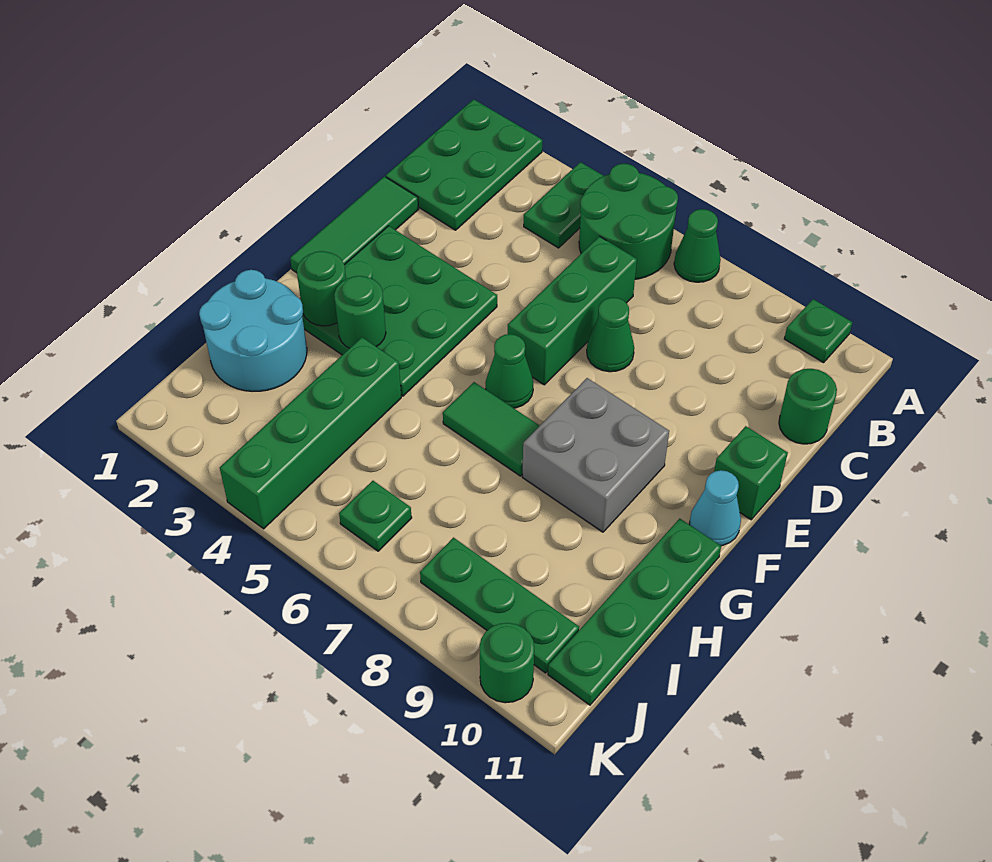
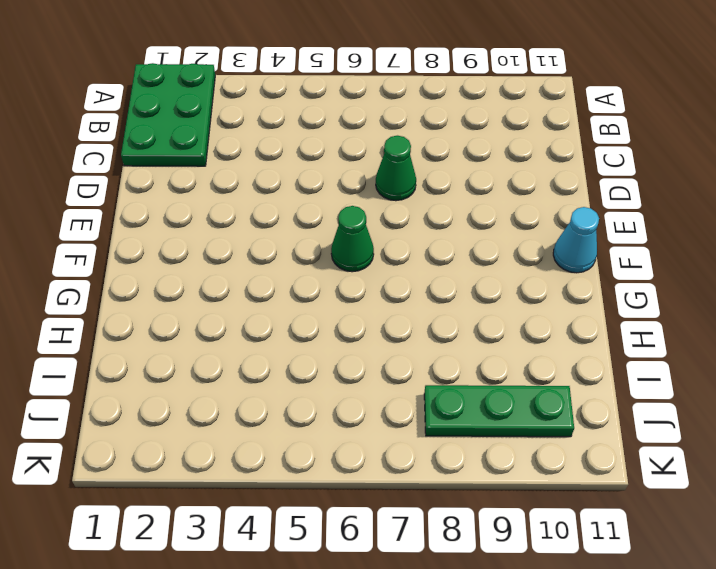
none -> green 1x2 plate [524,162,603,248]
none -> green 2x2 round brick [579,164,678,279]
none -> green 1x1 cone [674,209,721,282]

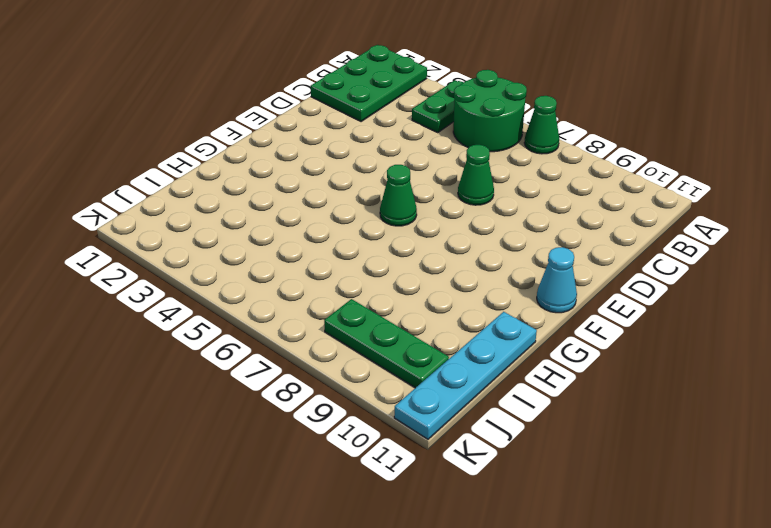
cyan 1x4 plate [394,312,537,439] -> green 1x4 plate [548,519,721,705]
none -> green 1x1 plate [784,299,852,363]
none -> green 1x3 brick [508,236,637,385]
none -> green 1x1 round brick [779,369,837,444]

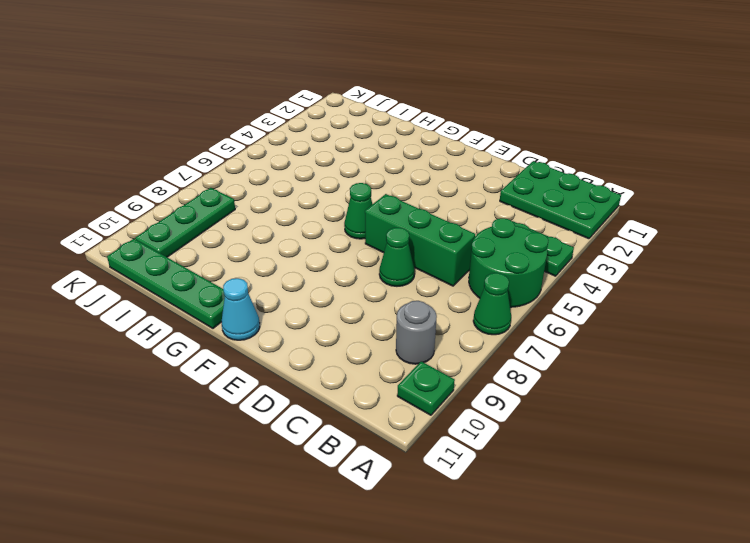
grey 1x1 round brick [396,301,437,364] -> none
none -> green 1x1 round brick [779,369,837,444]
none -> green 1x3 tile [290,176,419,273]
none -> green 3x3 plate [302,226,497,396]

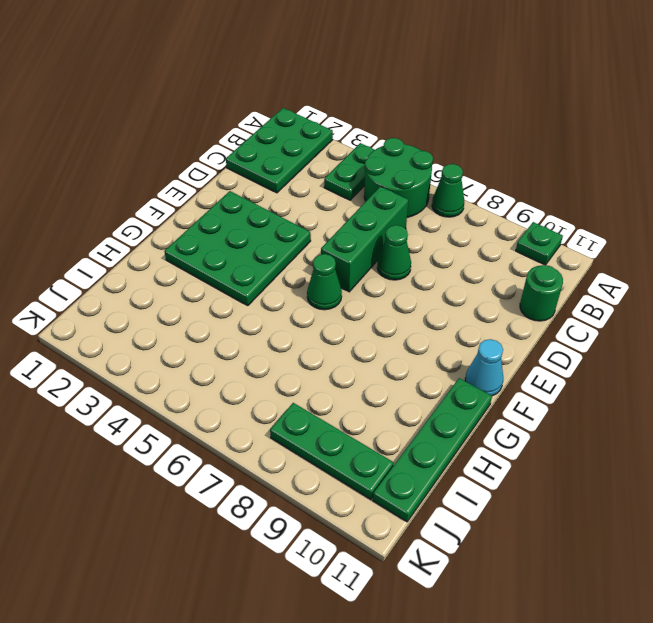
none -> green 1x3 tile [290,176,419,273]
none -> green 1x1 brick [714,426,788,520]
none -> grey 2x2 brick [522,378,669,532]

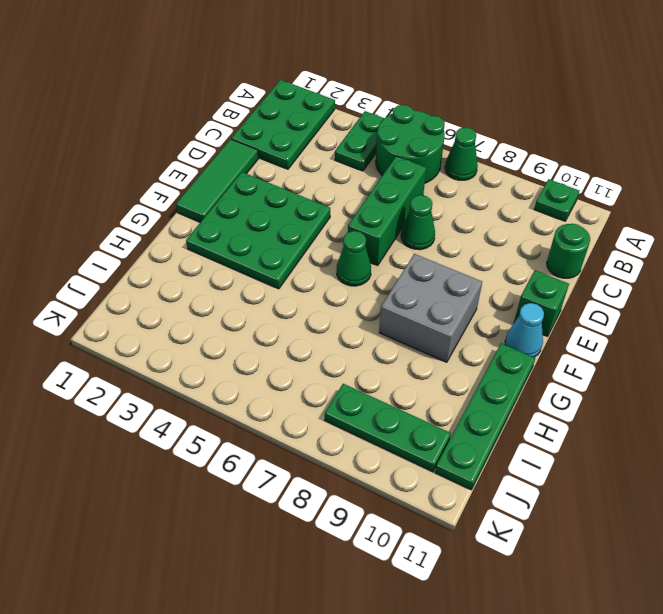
none -> green 1x2 tile [443,382,540,476]
none -> cyan 2x2 round brick [199,270,307,391]
none -> green 1x4 brick [220,337,401,529]

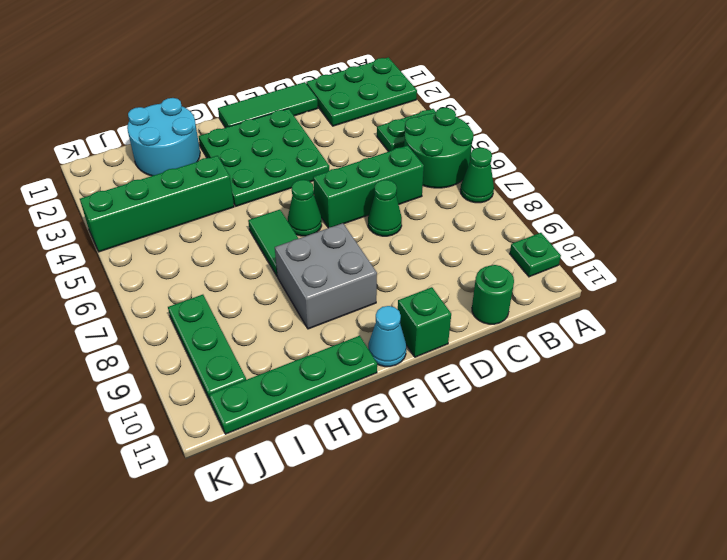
none -> green 1x1 plate [339,481,412,551]
none -> green 1x1 round brick [480,623,534,703]
none -> green 1x1 round brick [297,251,346,326]

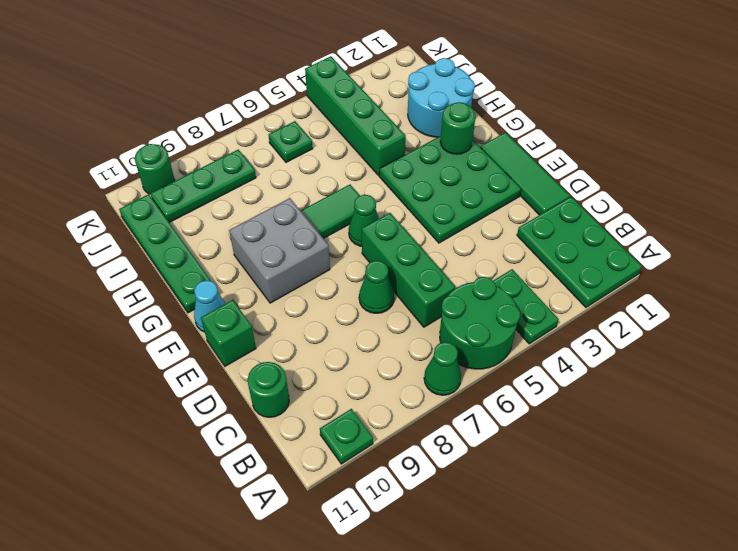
none -> green 1x1 round brick [334,276,386,348]

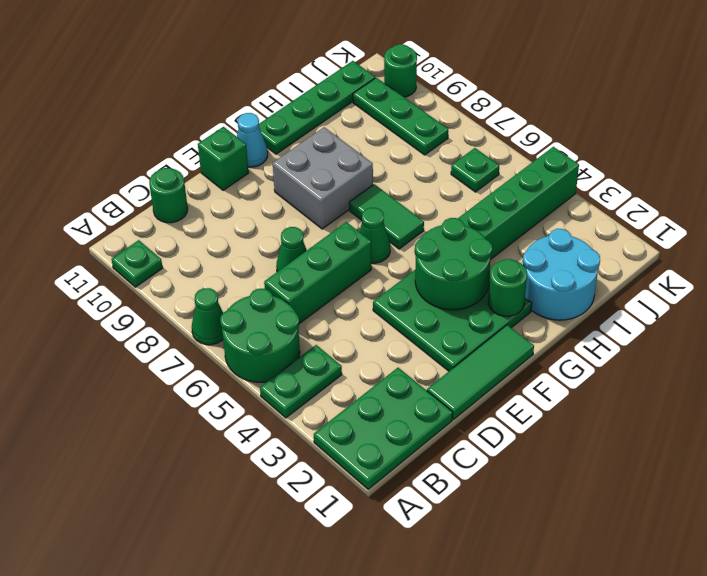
green 2x2 round brick [415,218,492,310] -> green 1x1 round brick [334,276,386,348]

